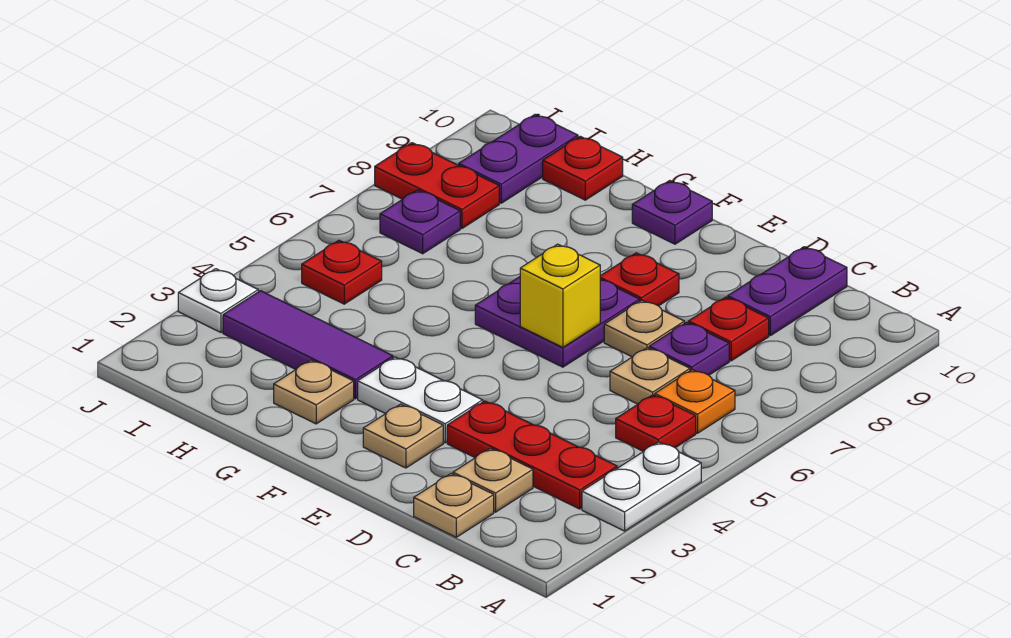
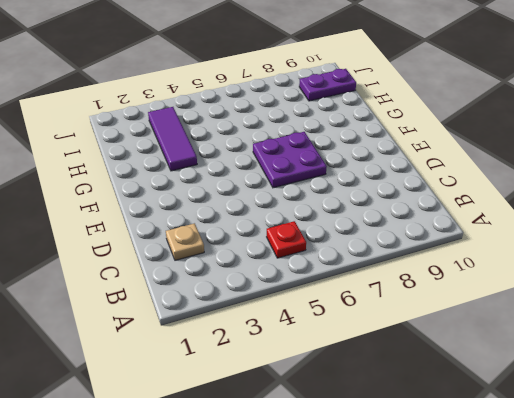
none -> white 1x2 plate [582,442,701,531]
none -> red 1x3 plate [447,401,617,509]
none -> orange 1x1 plate [655,370,735,433]

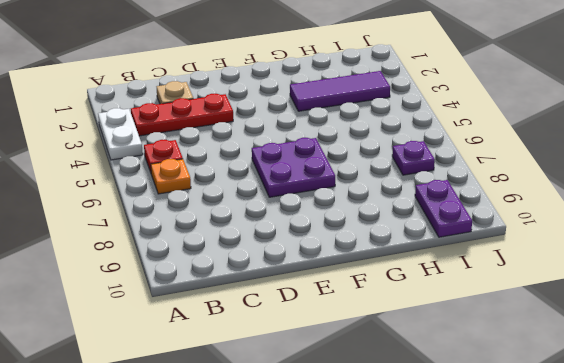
none -> tan 1x1 plate [414,474,494,537]
none -> tan 1x1 plate [610,347,690,404]
none -> purple 1x1 plate [649,322,729,375]

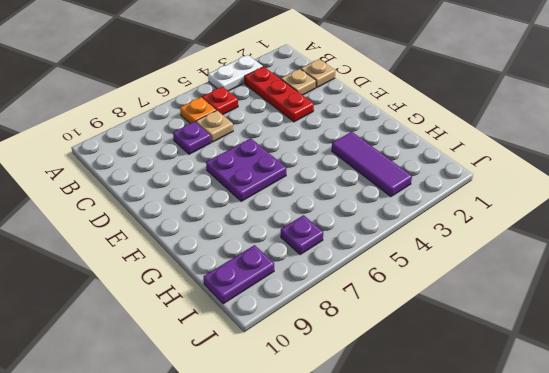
none -> red 1x1 plate [688,297,769,361]
none -> purple 1x2 plate [728,247,847,336]
none -> tan 1x1 plate [604,300,684,357]

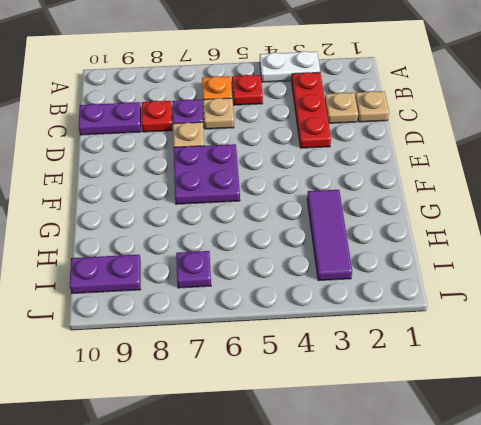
none -> tan 1x1 plate [363,404,443,468]
none -> white 1x2 plate [358,357,483,443]
none -> red 1x1 plate [600,253,679,306]

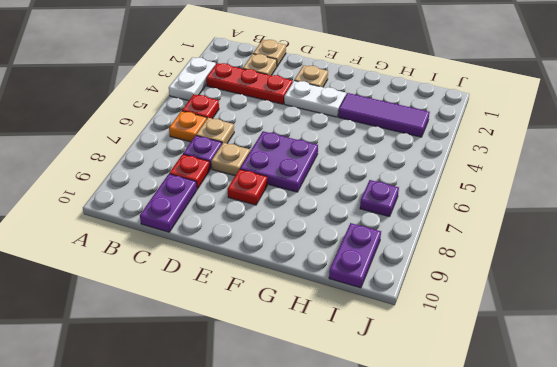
none -> purple 1x1 plate [632,181,712,244]
none -> tan 1x1 plate [274,360,354,424]
none -> red 1x1 plate [543,136,623,200]

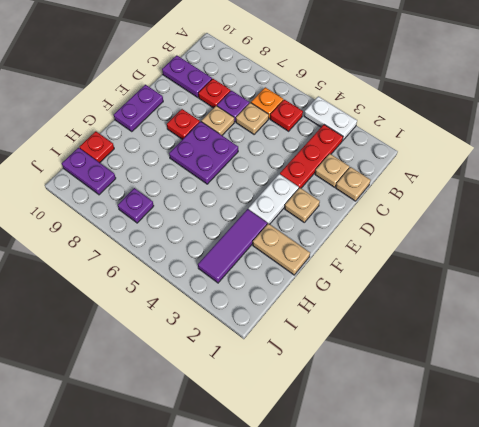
purple 1x2 plate [114,85,163,132] -> purple 1x1 plate [632,181,712,244]
tan 1x2 plate [253,224,310,275] -> tan 1x1 plate [274,360,354,424]
none -> red 1x1 plate [302,240,382,304]
none -> red 1x2 plate [375,143,499,228]
none -> white 1x1 plate [178,269,258,332]

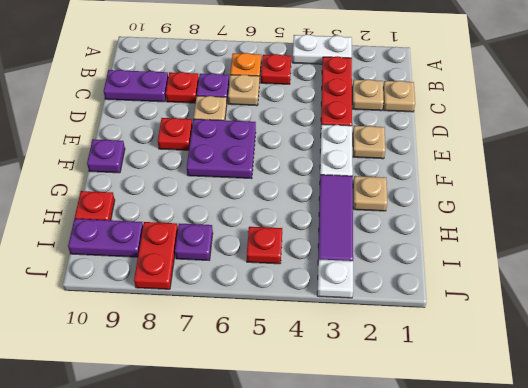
none -> yellow 1x1 brick [520,244,600,347]

